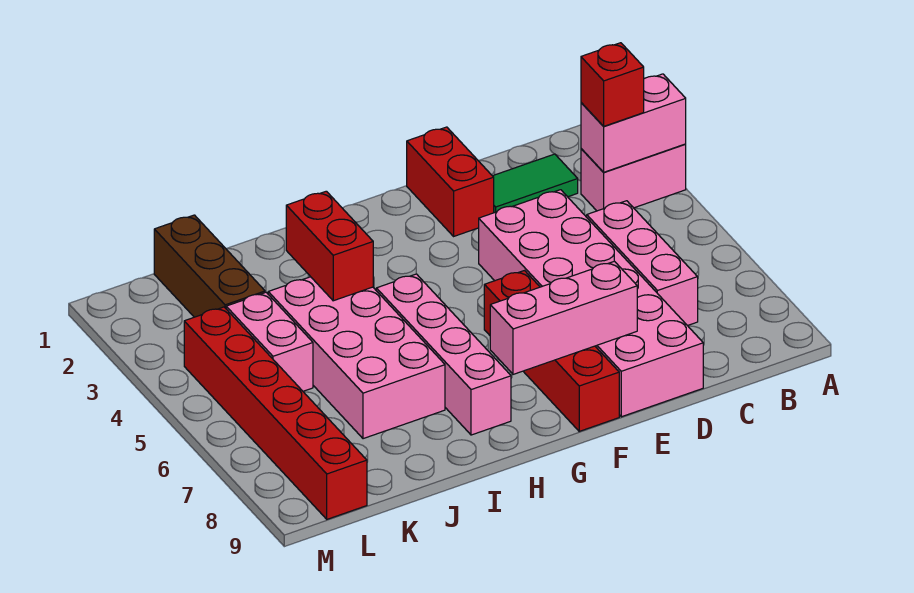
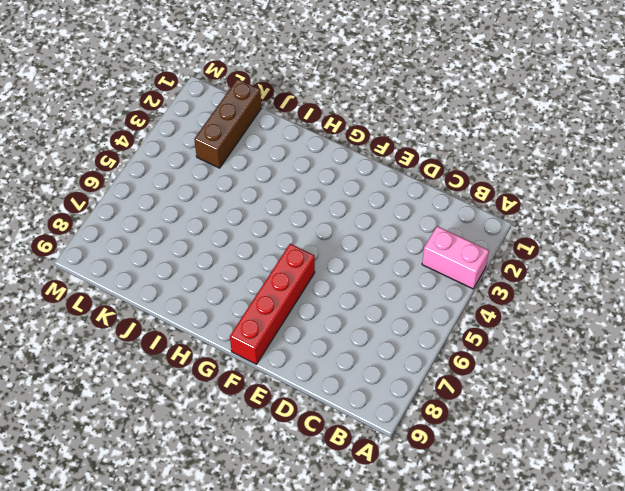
none -> green 1x2 tile [493,154,578,213]
none -> pink 1x3 brick [587,201,698,326]
none -> pink 2x6 brick [479,190,703,417]

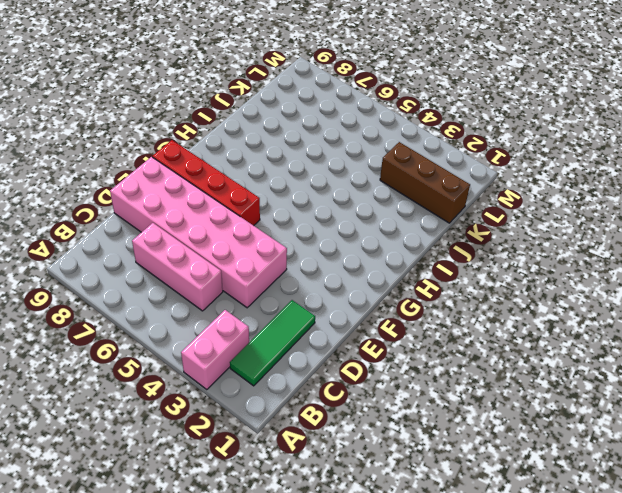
green 1x3 tile [230,300,315,386] -> green 1x2 tile [493,154,578,213]
none -> red 1x2 brick [407,127,494,236]
none -> pink 1x4 brick [376,274,511,435]
none -> pink 2x4 brick [268,277,445,439]

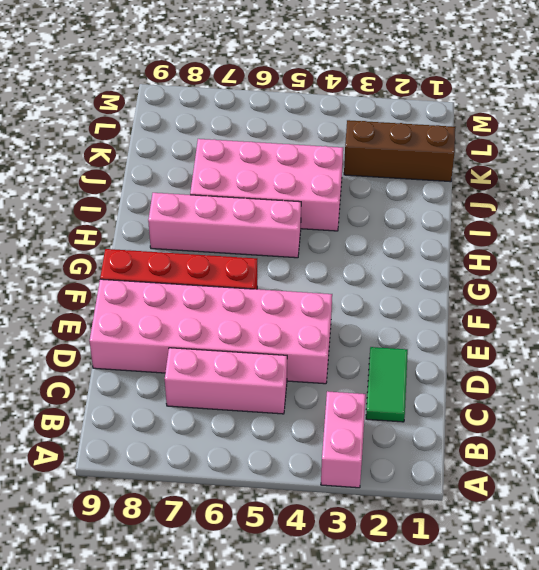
none -> red 1x2 brick [407,127,494,236]
none -> pink 1x2 brick [226,292,313,391]
none -> red 1x6 brick [184,307,367,519]

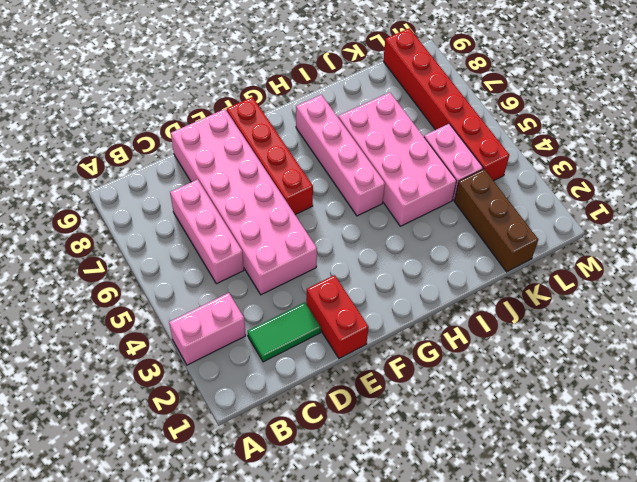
none -> pink 1x2 brick [581,74,686,172]
none -> pink 1x3 brick [490,261,637,374]
none -> red 1x2 brick [286,191,373,301]

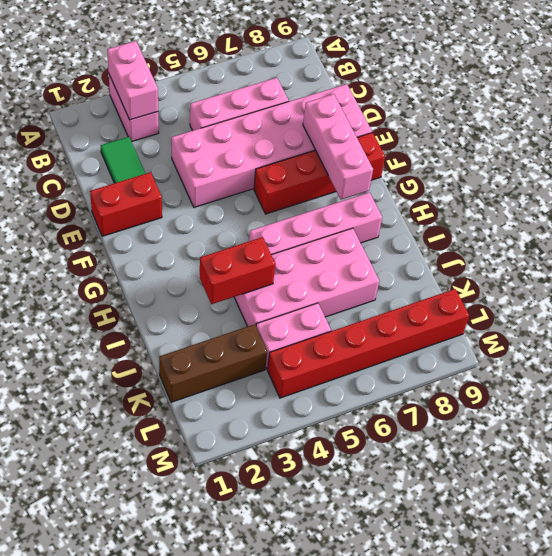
none -> red 1x1 brick [581,43,644,126]

